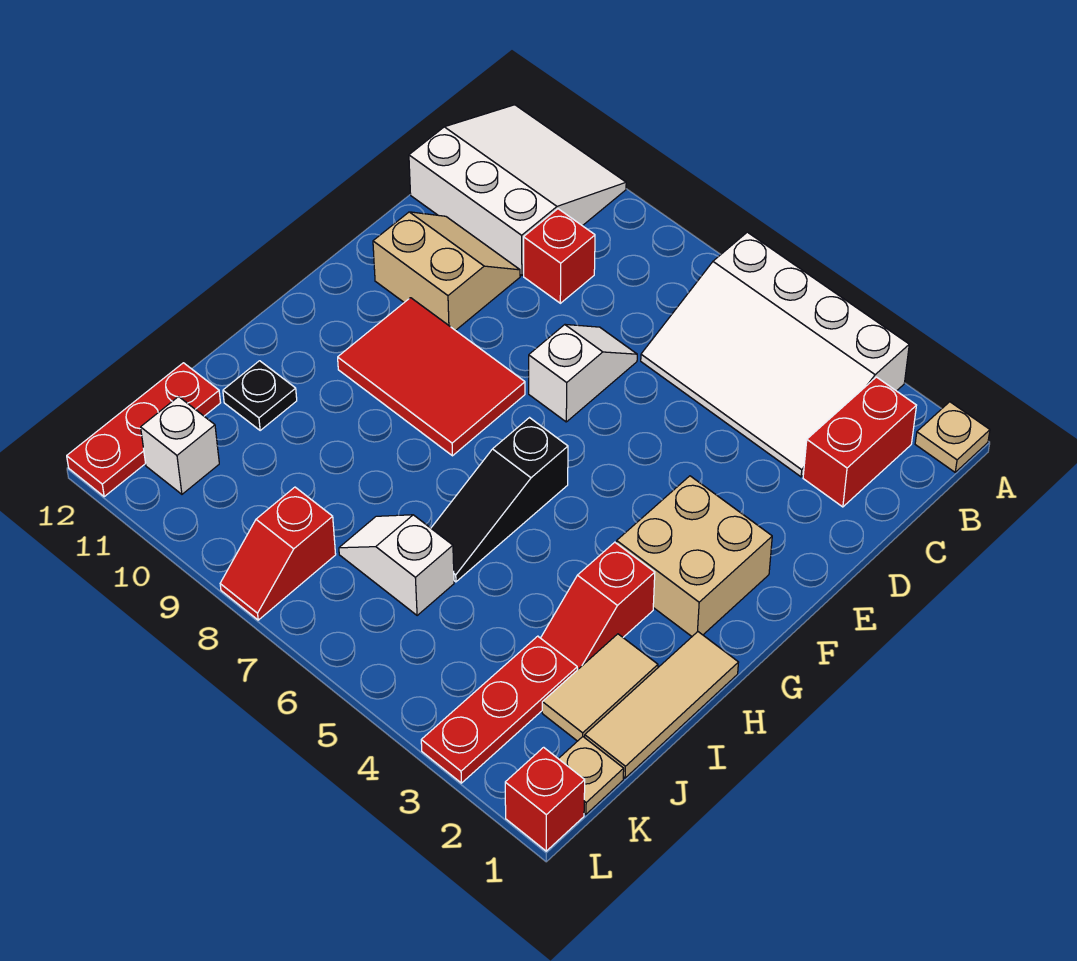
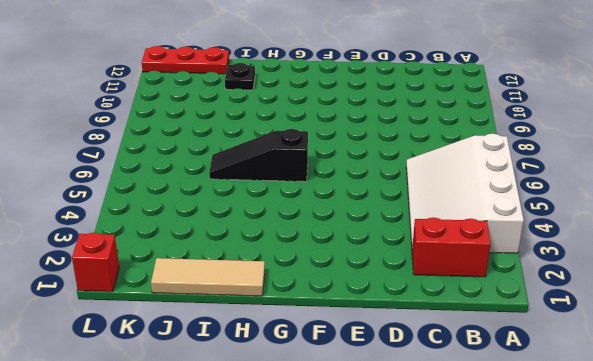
none -> tan 1x1 plate [915,402,990,472]
none -> white 3x3 slope [409,105,626,275]
none -> red 1x1 brick [524,209,595,303]

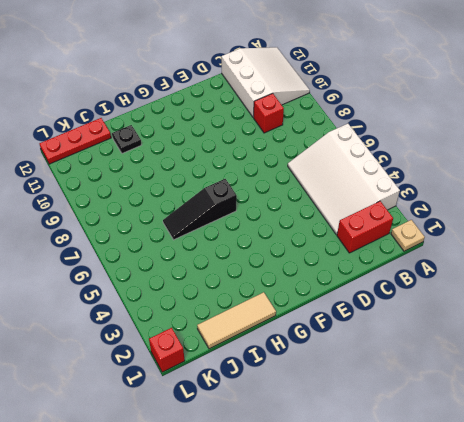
none -> white 1x2 slope [529,324,637,422]
none -> tan 2x2 slope [373,212,520,331]
none -> tan 2x2 brick [617,476,772,636]

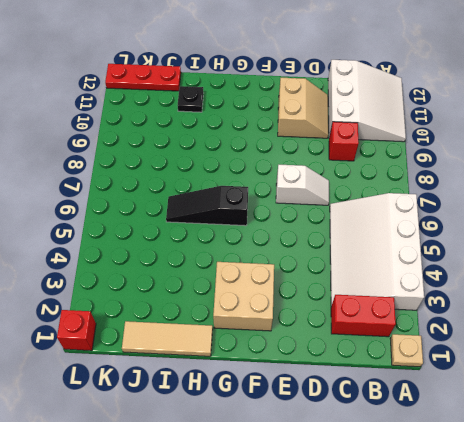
none -> red 2x3 tile [338,298,525,456]
none -> red 1x2 slope [541,542,655,670]
none -> tan 1x2 tile [542,634,658,741]

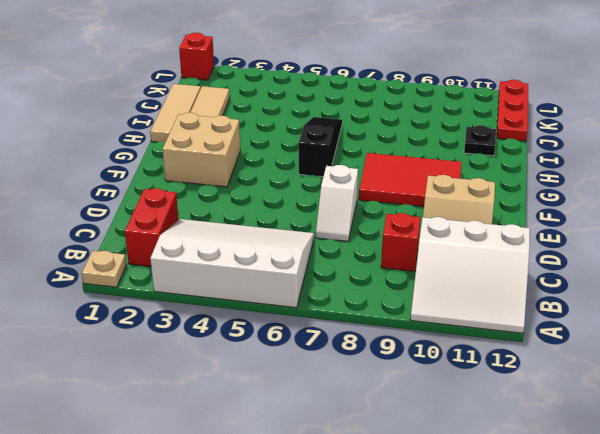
none -> red 1x2 slope [541,542,655,670]
none -> red 1x3 plate [421,636,577,783]
none -> white 1x2 slope [339,515,454,616]

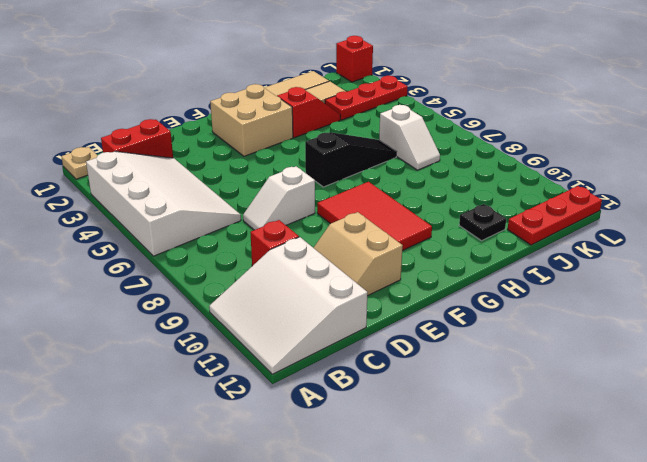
none -> tan 1x1 plate [559,737,624,814]
none -> red 1x2 slope [220,487,336,620]
none -> white 1x1 brick [141,397,219,494]

